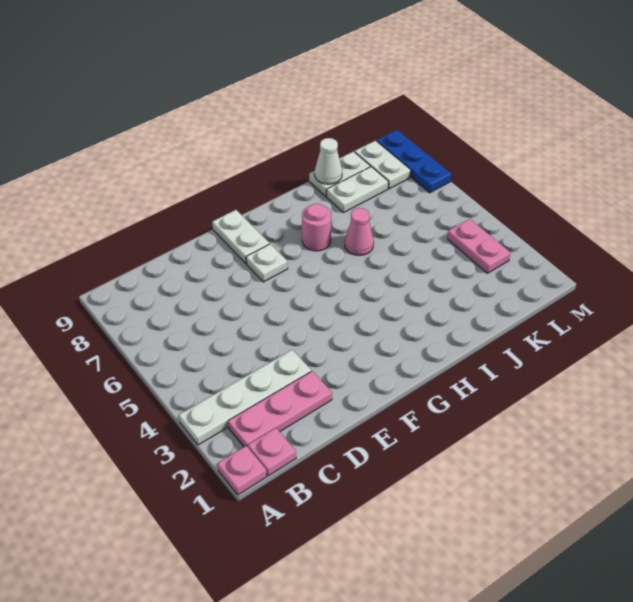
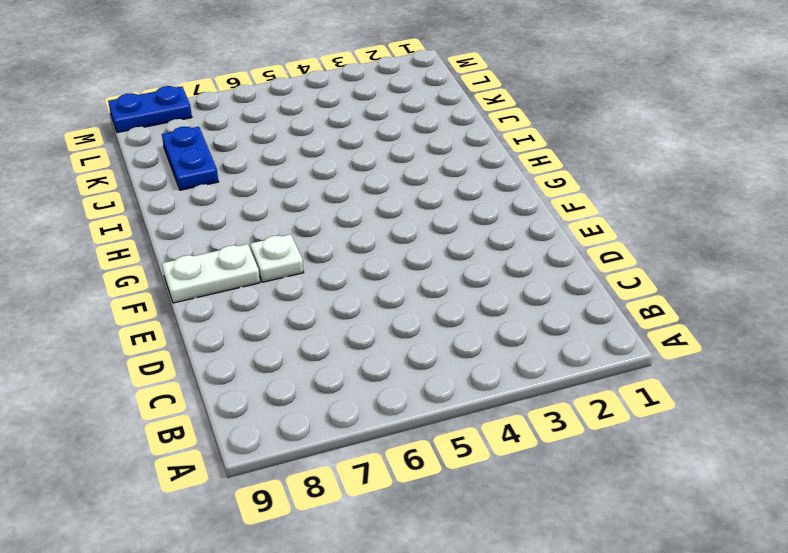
blue 1x2 plate [162,127,218,190] -> white 1x2 plate [327,167,388,213]
blue 1x2 plate [108,86,192,133] -> blue 1x3 plate [377,130,451,193]
none -> pink 1x1 plate [218,446,267,495]
none -> white 1x4 plate [179,350,311,445]
none -> pink 1x1 plate [248,428,296,476]

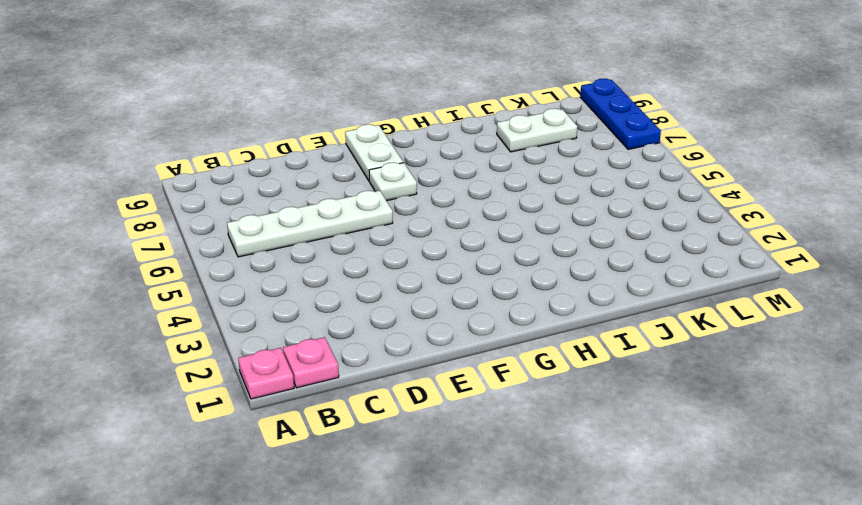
white 1x4 plate [227,191,393,257] -> white 1x4 plate moved to [179,350,311,445]
none -> pink 1x3 plate [228,371,332,447]
none -> pink 1x1 round brick [302,204,331,251]
none -> pink 1x1 cone [345,208,374,255]

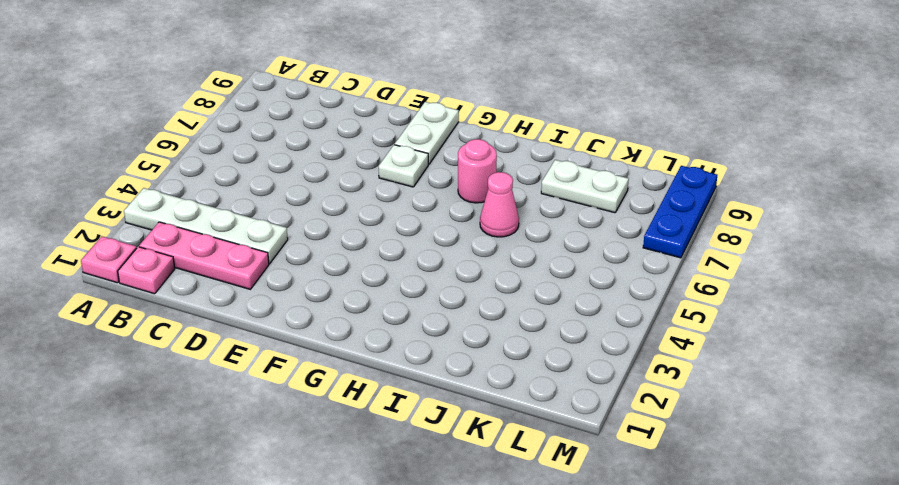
none -> white 1x2 plate [309,152,370,196]
none -> pink 1x2 plate [447,219,510,273]
none -> white 1x2 plate [355,141,411,189]

